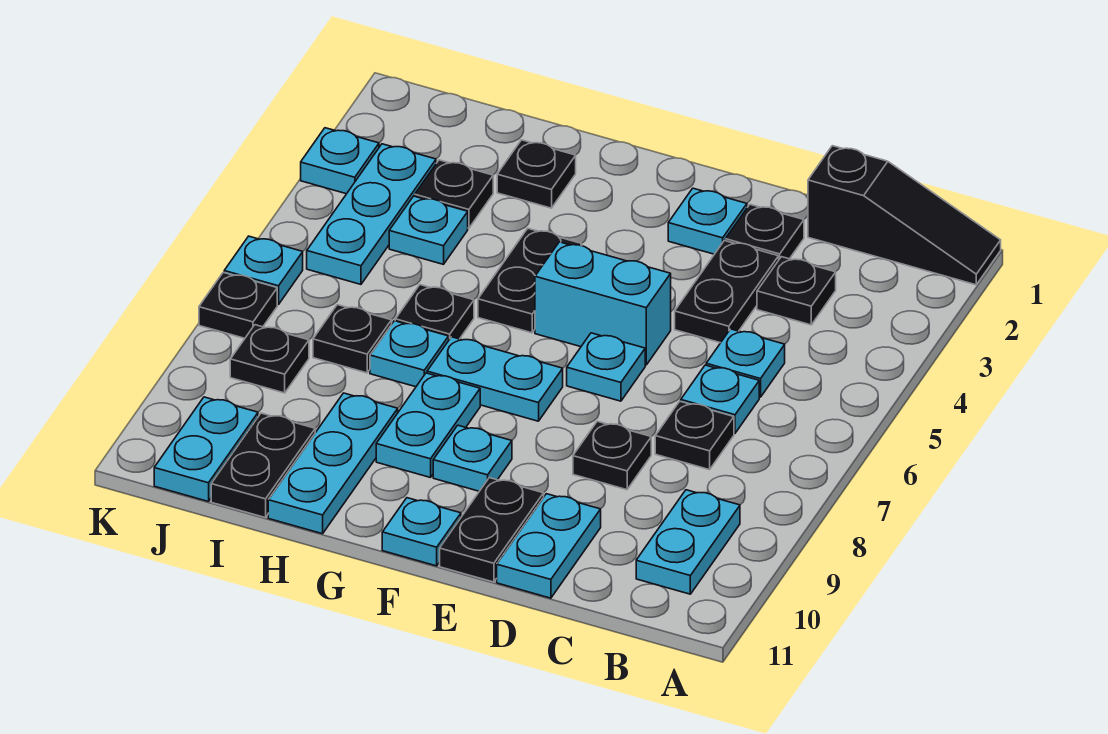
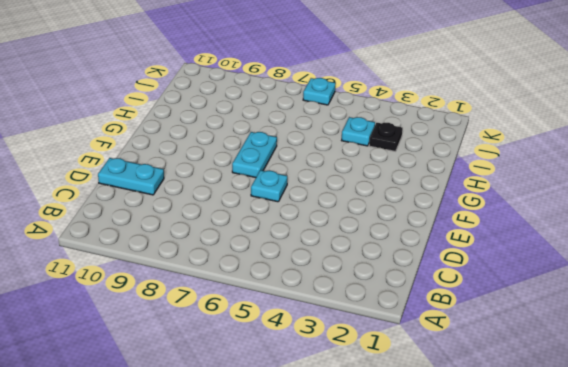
none -> black 1x3 slope [808,146,1001,285]
none -> cyan 1x2 plate [636,490,740,594]
none -> black 1x1 plate [757,257,836,325]
none -> cyan 1x1 plate [706,329,785,397]

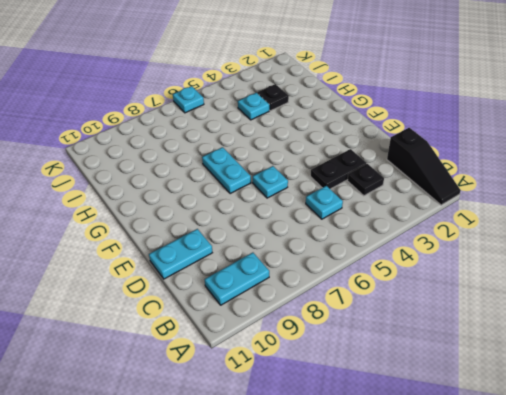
none -> cyan 1x1 plate [681,365,759,433]
none -> black 1x1 plate [655,401,734,470]
none -> black 1x1 plate [725,205,804,259]
none -> black 1x1 plate [573,421,651,490]

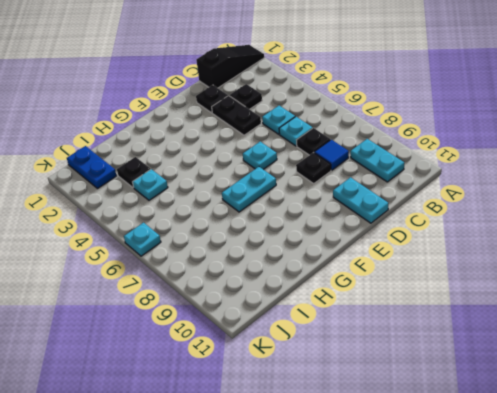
blue 1x1 tile [314,140,349,170] -> none
blue 1x2 plate [67,146,116,189] -> none
none -> cyan 1x1 plate [668,188,747,254]
none -> cyan 1x2 brick [535,242,671,365]
none -> black 1x2 plate [440,478,544,582]
none -> cyan 1x1 plate [433,425,512,491]

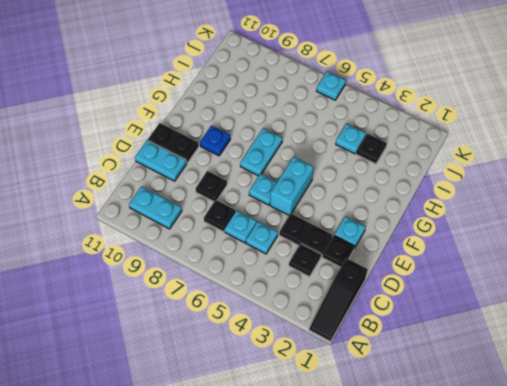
blue 1x1 plate [200,126,230,156] -> cyan 1x1 plate [433,425,512,491]
none -> cyan 1x1 plate [382,498,461,566]
none -> black 1x2 plate [478,229,582,333]
none -> cyan 1x2 plate [376,373,480,478]
none -> black 1x1 plate [497,140,576,208]

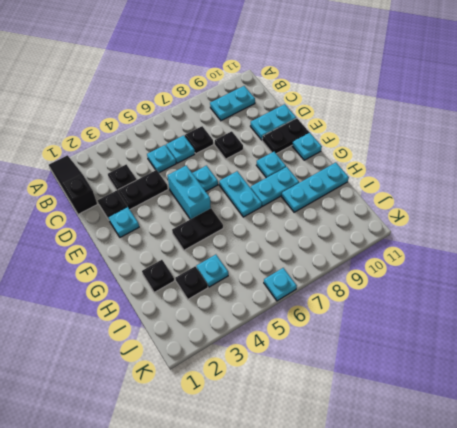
none -> black 1x1 plate [395,285,474,339]
none -> cyan 1x1 plate [370,321,449,387]
none -> black 1x1 plate [313,305,392,373]
none -> black 1x2 plate [211,413,315,518]

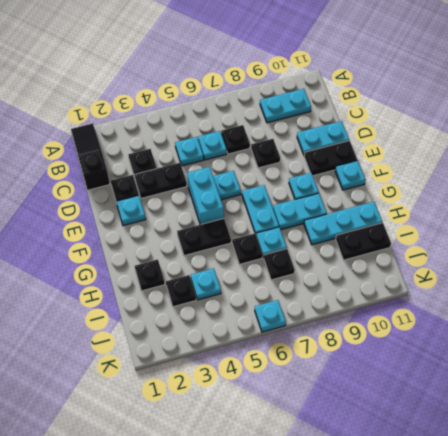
none -> cyan 1x3 plate [307,144,436,284]
none -> black 1x1 plate [230,325,309,393]
none -> cyan 1x2 plate [154,397,258,502]
none -> cyan 1x1 plate [301,128,379,194]

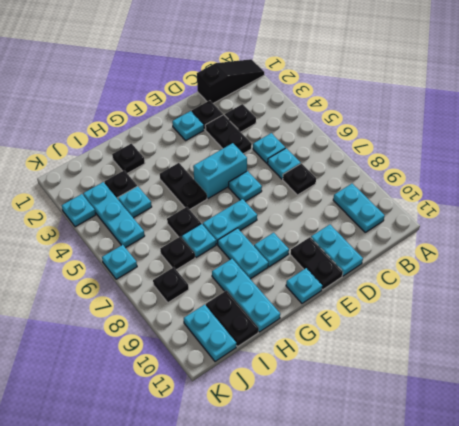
none -> black 1x1 plate [573,421,651,490]
none -> black 1x1 plate [199,272,277,338]

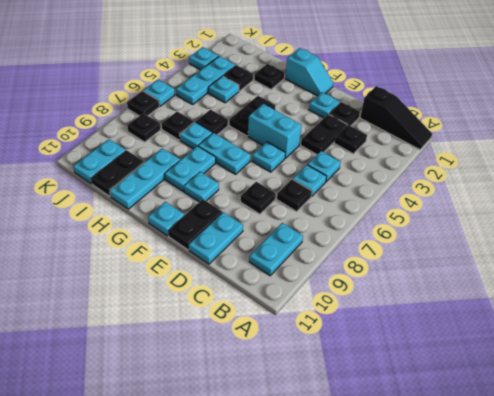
cyan 1x2 slope [285,48,333,96] -> none

